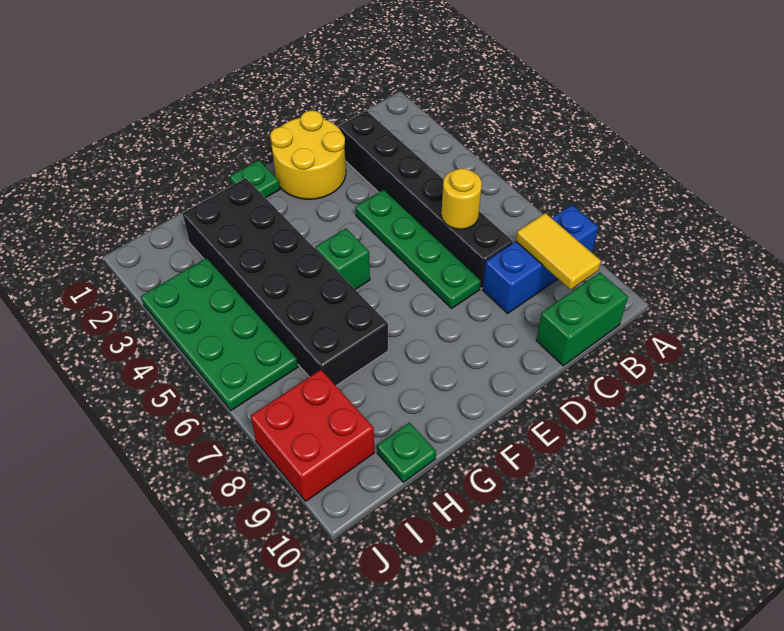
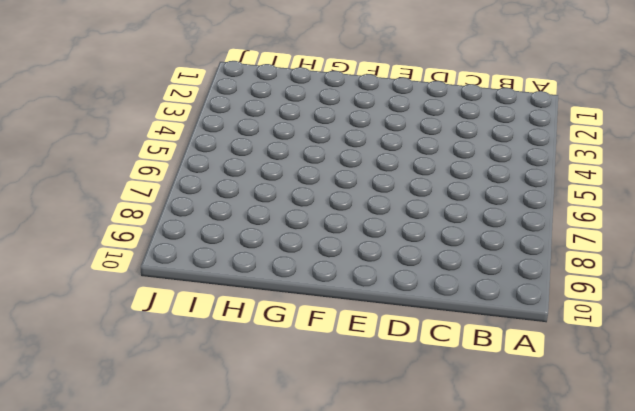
none -> blue 1x3 brick [483,205,598,313]
none -> green 1x2 brick [536,272,628,366]
none -> black 1x6 brick [339,111,513,288]

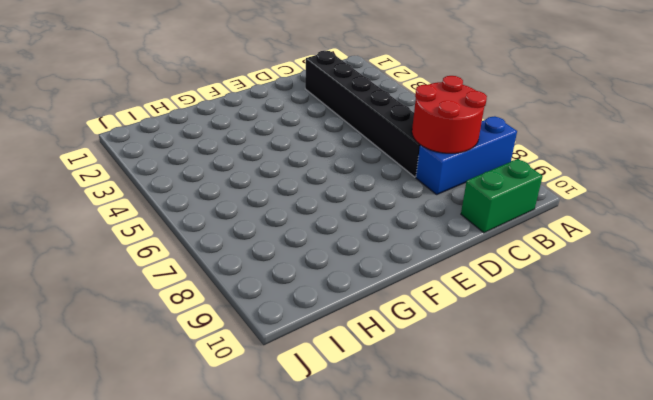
red 2x2 round brick [412,76,487,153] -> yellow 1x2 tile [516,213,601,290]
none -> yellow 2x2 round brick [270,111,346,199]
none -> green 1x4 plate [356,190,481,308]
none -> green 1x1 plate [230,160,280,198]

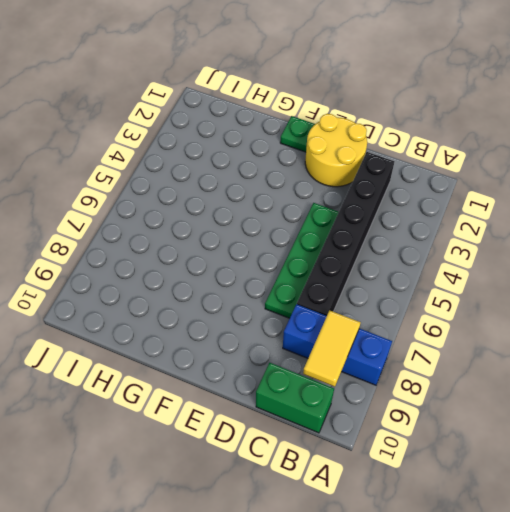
none -> green 1x1 brick [316,228,370,289]
none -> black 2x6 brick [183,178,388,386]
none -> green 1x1 plate [377,423,436,482]

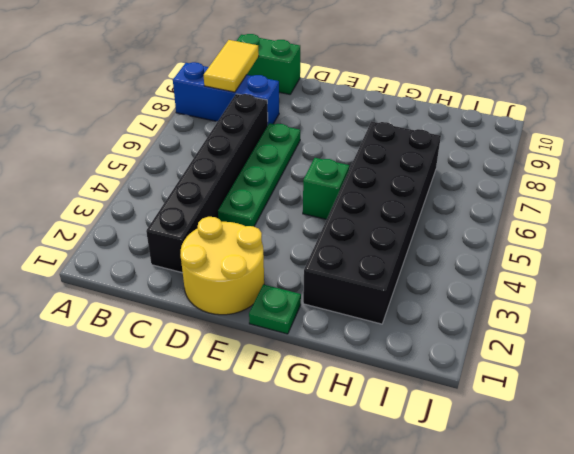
none -> green 1x1 plate [377,423,436,482]
none -> green 2x4 plate [141,258,298,410]
none -> red 2x2 brick [251,370,374,501]

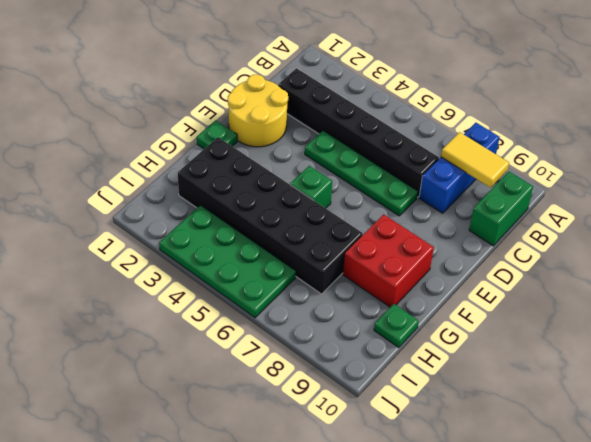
red 2x2 brick [343,214,434,307] -> red 2x2 brick moved to [251,370,374,501]
none -> yellow 1x1 round brick [441,168,482,229]

